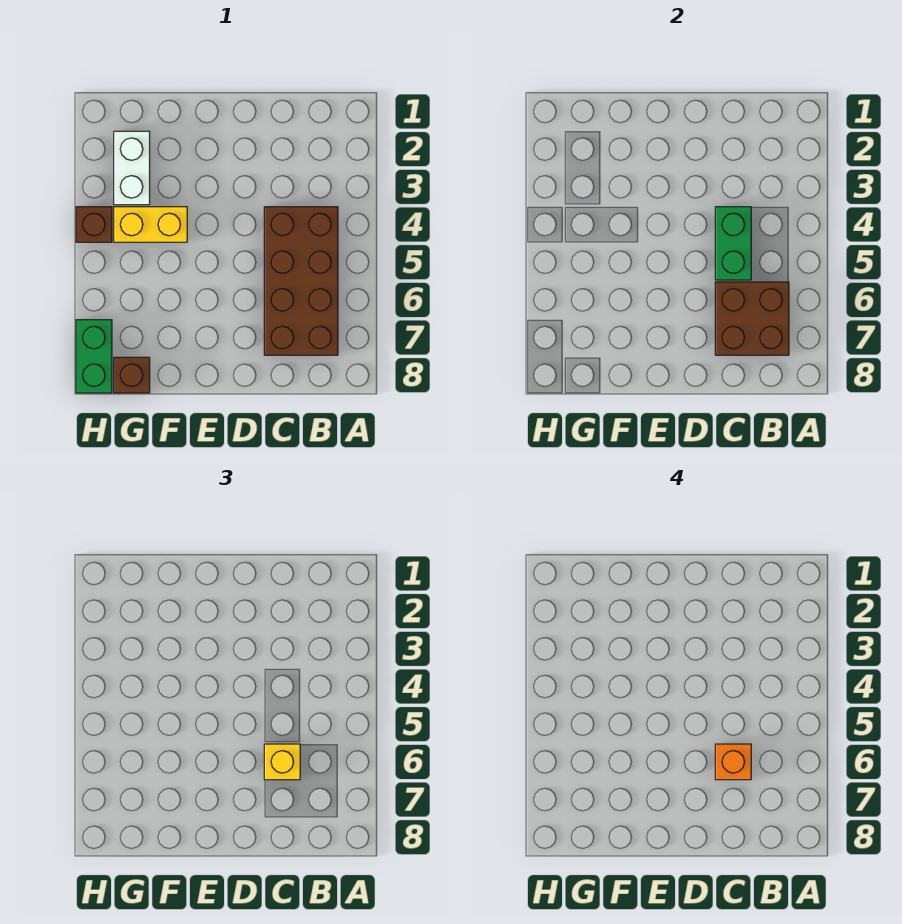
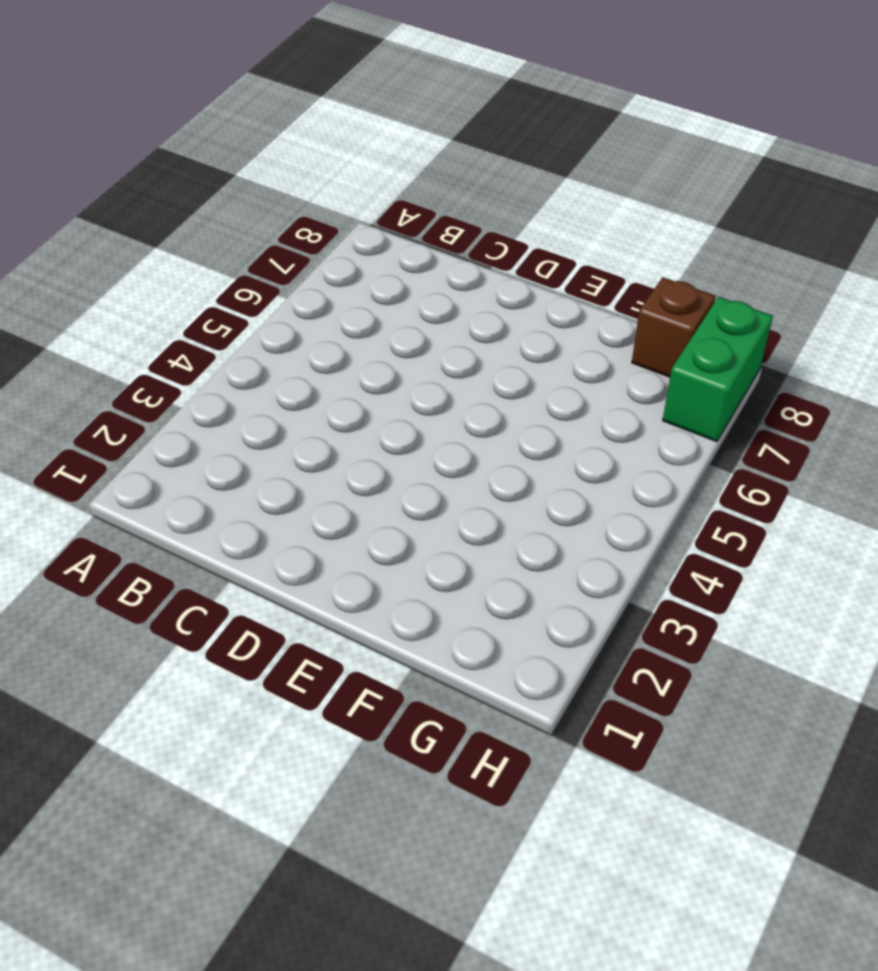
none -> brown 2x4 brick [264,207,338,355]
none -> yellow 1x2 brick [114,207,187,242]

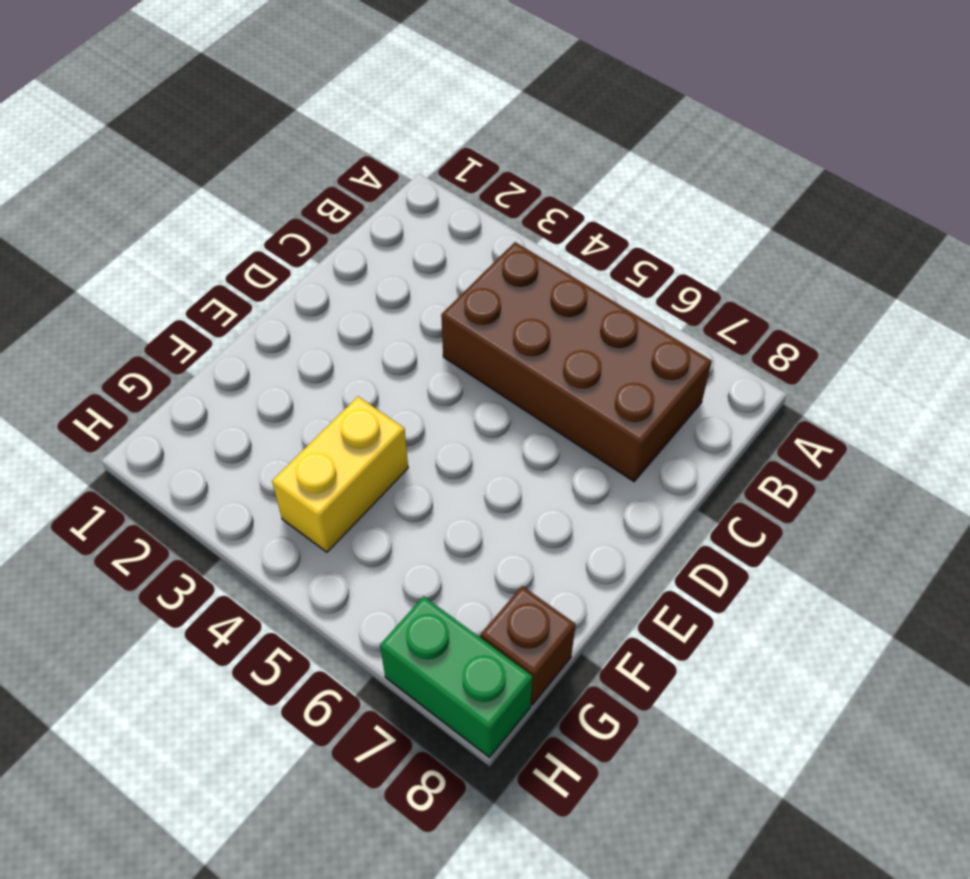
none -> white 1x2 brick [114,131,150,205]
none -> brown 1x1 brick [76,207,112,242]

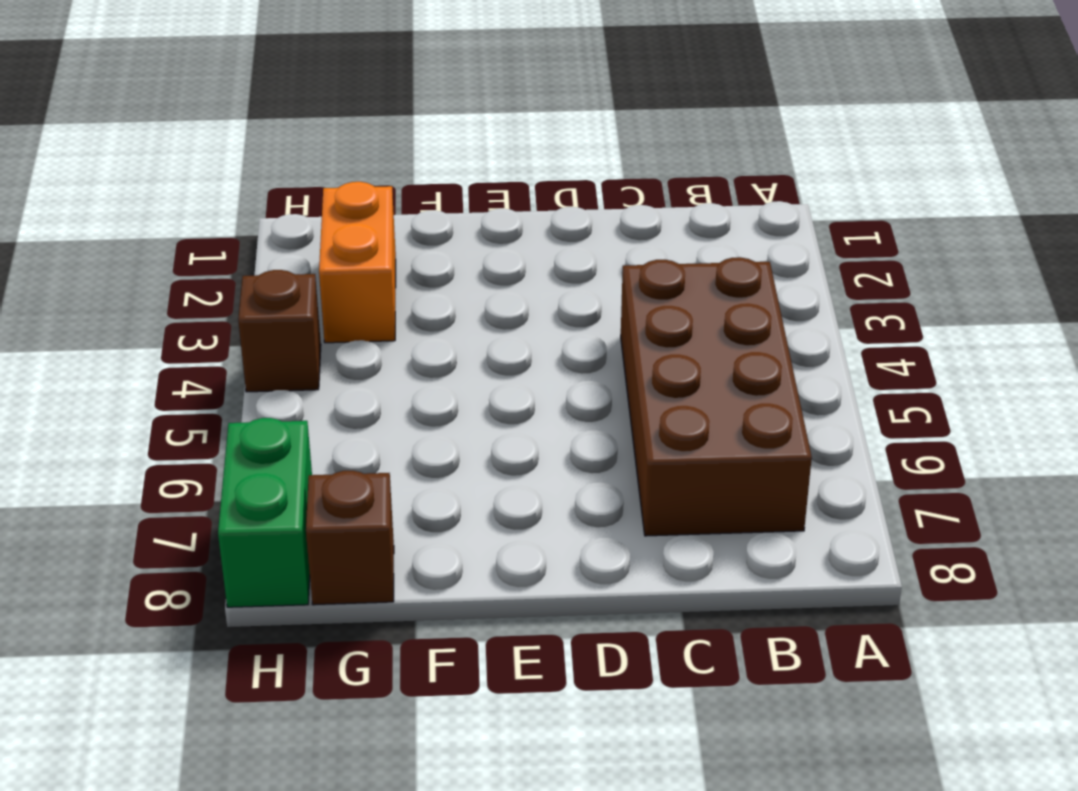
orange 1x2 brick [319,182,396,343] -> white 1x2 brick [114,131,150,205]
none -> yellow 1x2 brick [114,207,187,242]
none -> brown 2x2 brick [715,282,789,355]

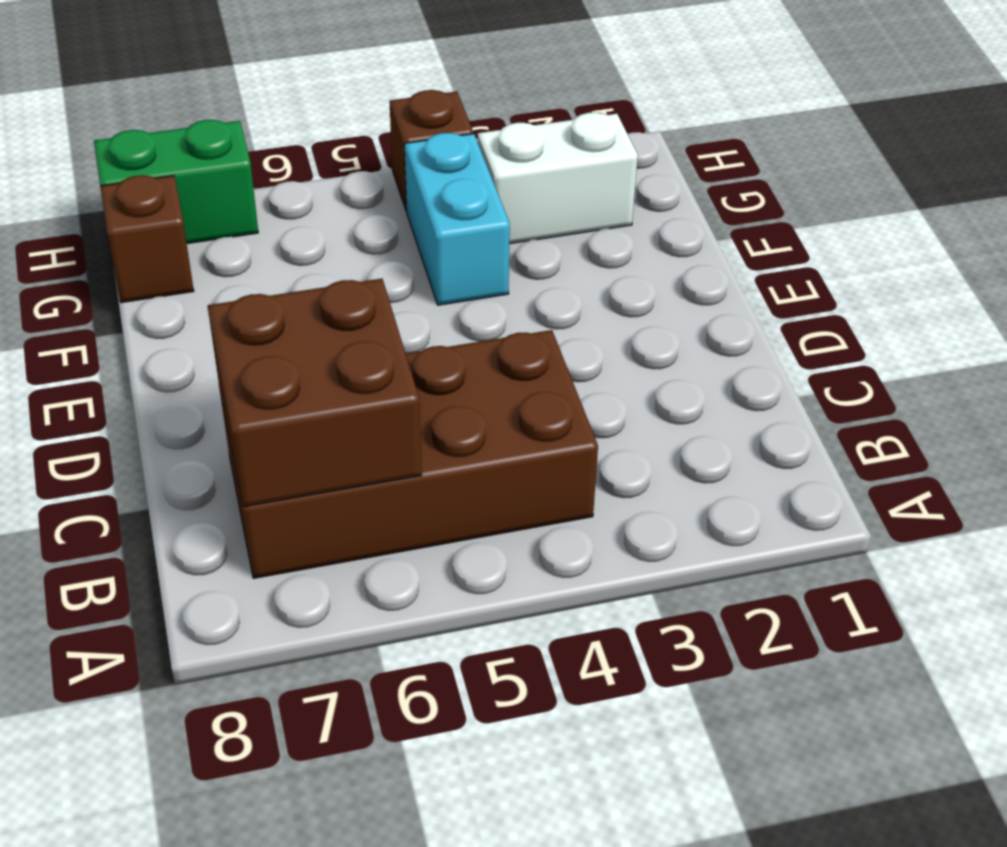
cyan 1x2 brick [404,133,510,305] -> yellow 1x2 brick [114,207,187,242]
none -> green 1x2 brick [715,207,751,280]
none -> yellow 1x1 brick [264,744,300,780]

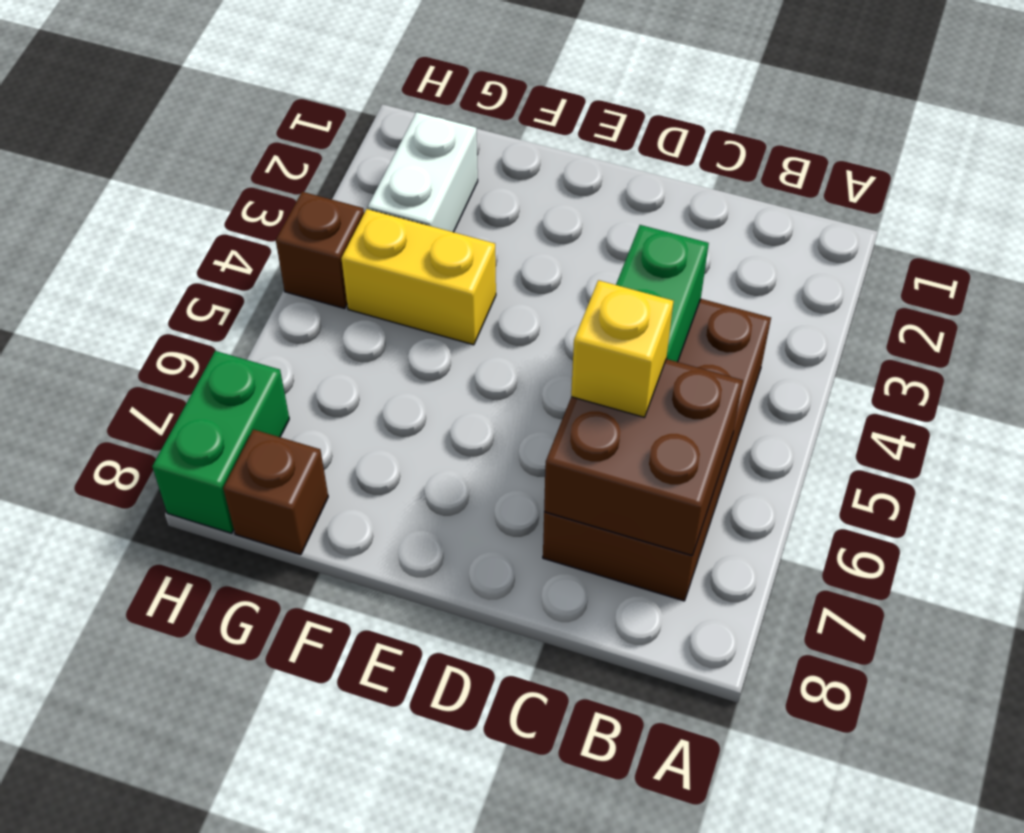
none -> orange 1x1 brick [715,744,751,780]

